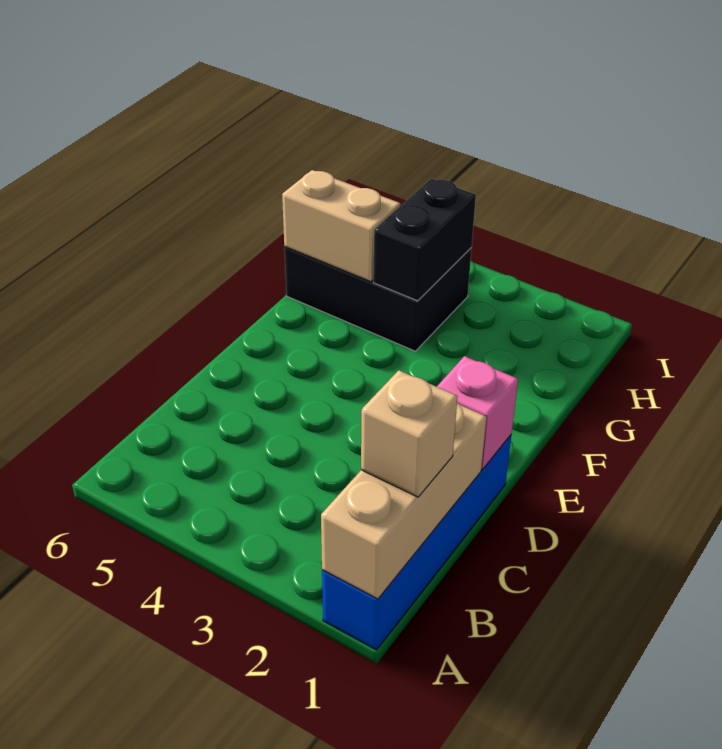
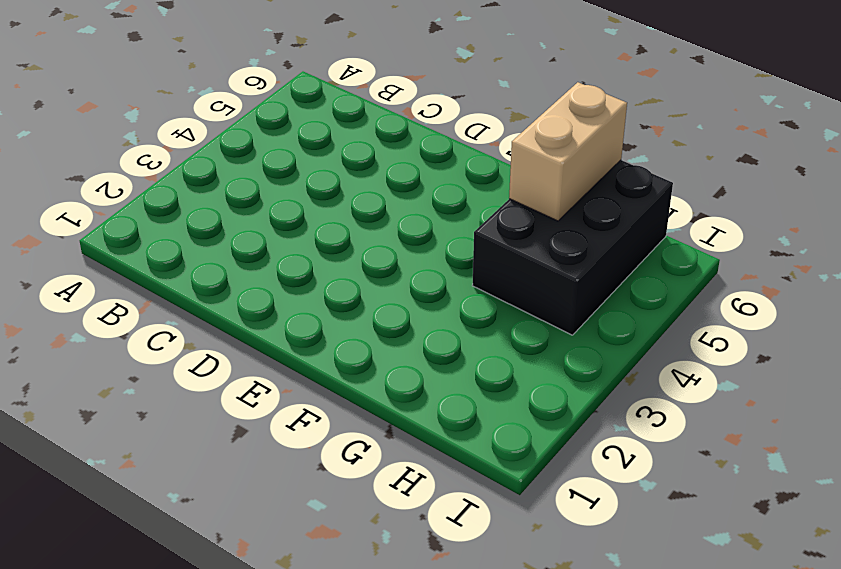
none -> blue 1x4 brick [322,435,511,650]
none -> tan 1x3 brick [321,403,487,599]

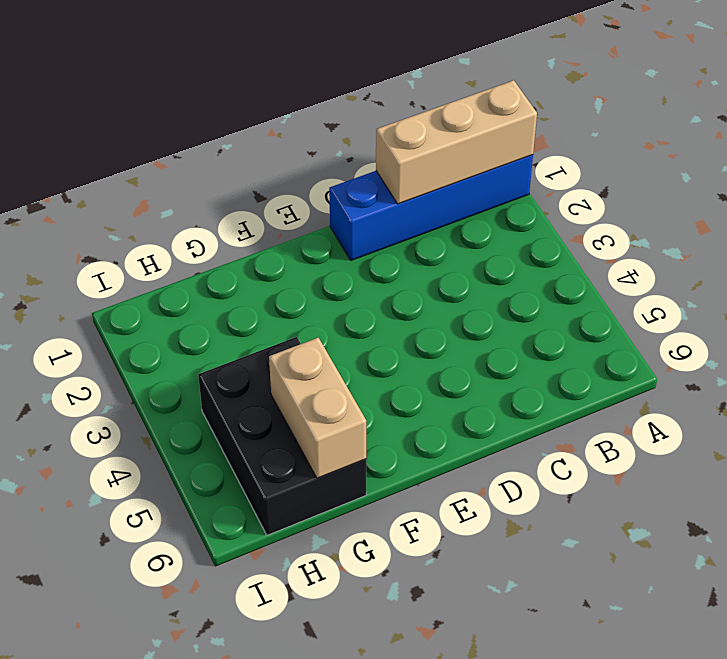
none -> pink 1x1 brick [437,356,518,470]
none -> black 1x2 brick [373,178,476,301]

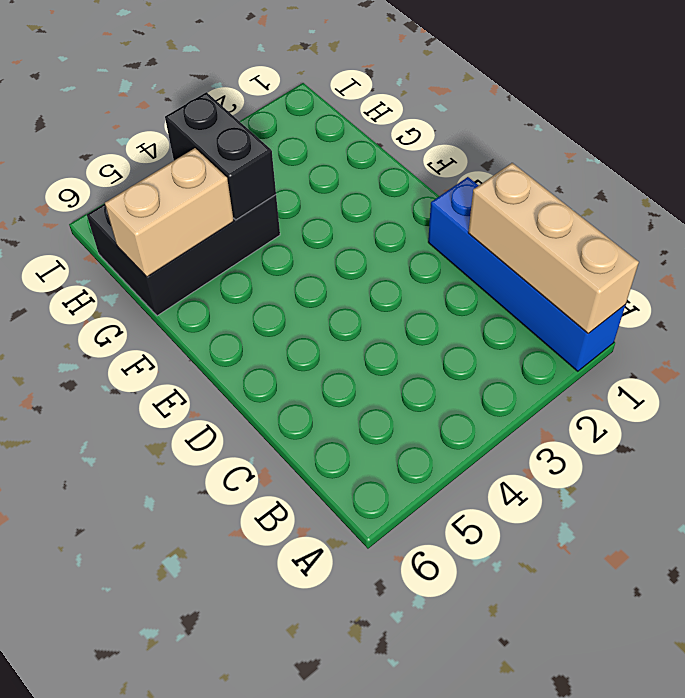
none -> pink 1x1 brick [437,356,518,470]
none -> tan 1x1 brick [361,370,458,497]

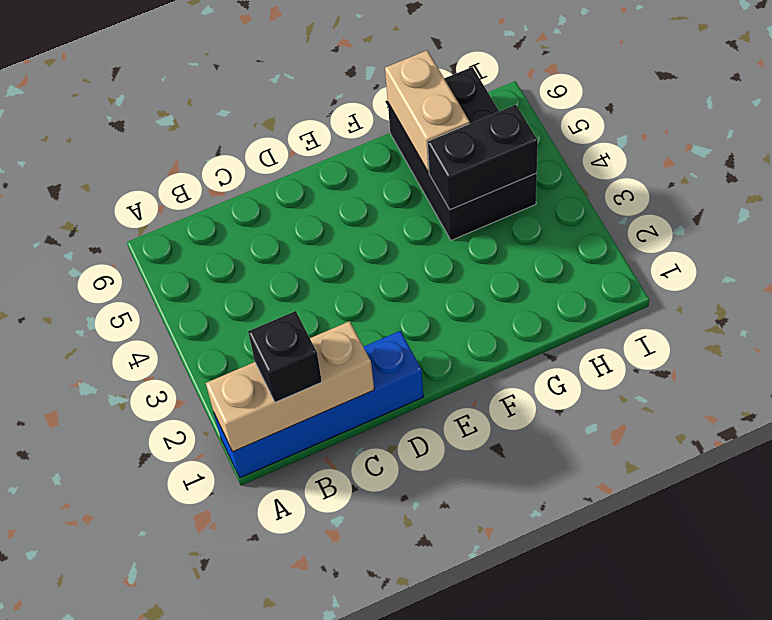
black 1x1 brick [248,311,322,402] -> tan 1x1 brick [361,370,458,497]
none -> pink 1x1 brick [437,356,518,470]

